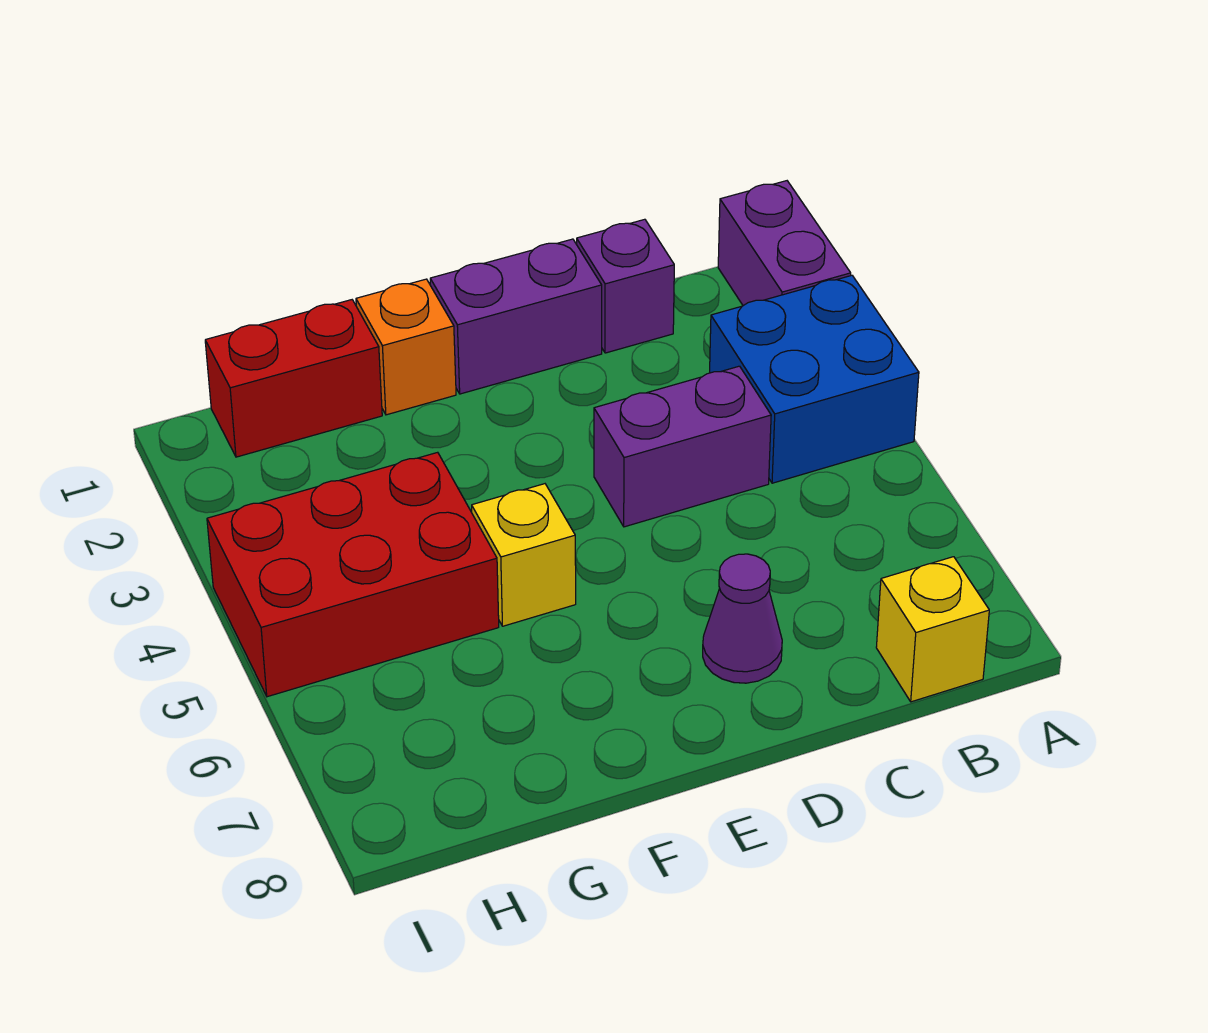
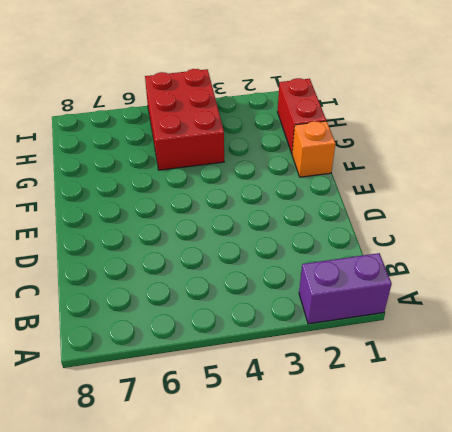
none -> blue 2x2 brick [710,275,919,483]
none -> yellow 1x1 brick [876,557,989,702]

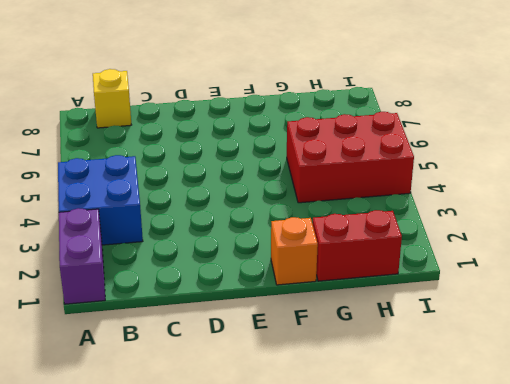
none -> purple 1x1 brick [577,219,674,353]
none -> purple 1x2 brick [594,366,771,527]

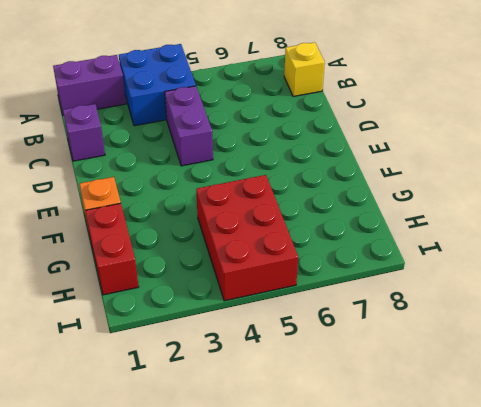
none -> purple 1x2 brick [430,239,602,394]
none -> purple 1x1 cone [703,554,782,683]

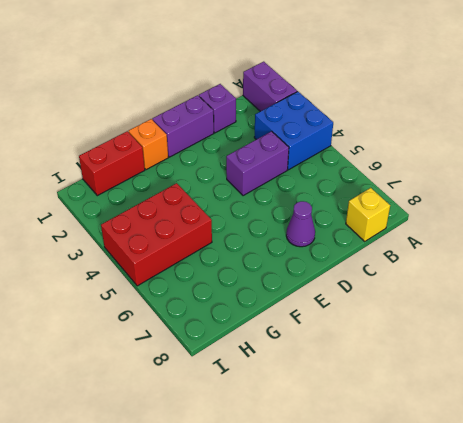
none -> yellow 1x1 brick [472,484,576,626]

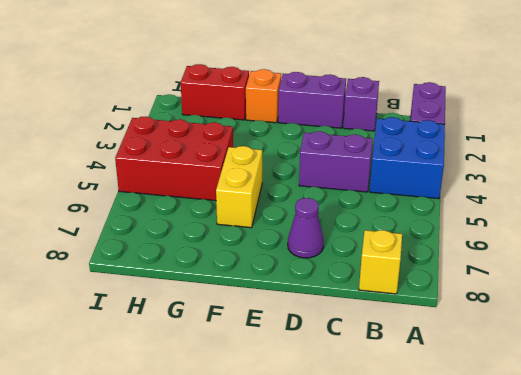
yellow 1x2 brick [216,146,262,228] -> yellow 1x1 brick [472,484,576,626]

